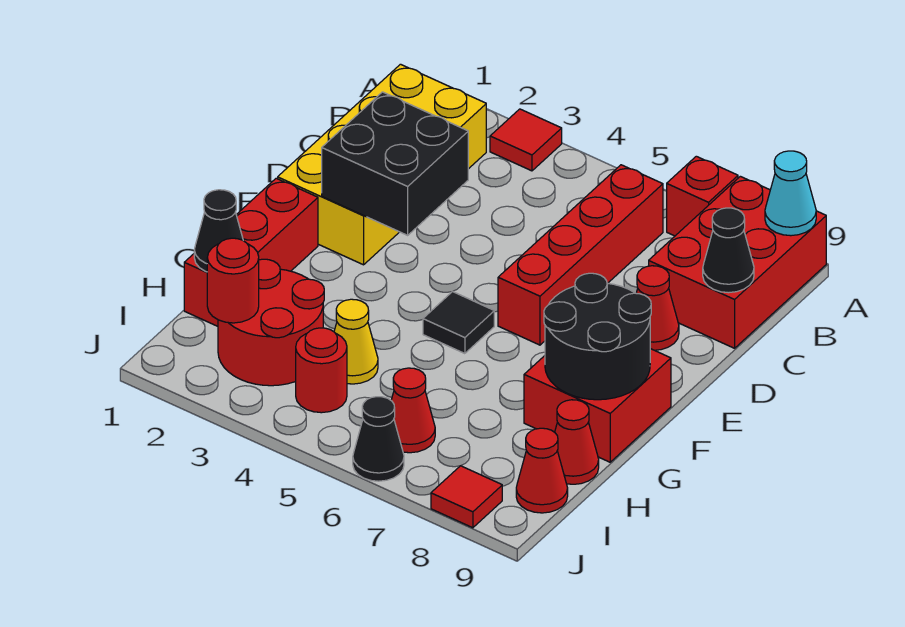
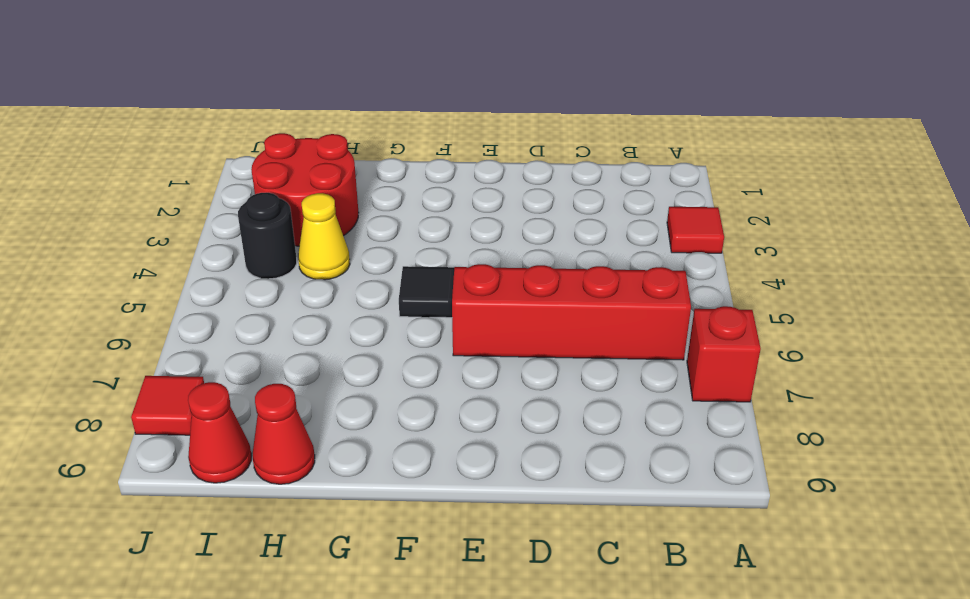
black 1x1 round brick [238,193,297,279] -> red 1x1 round brick [296,328,347,413]
none -> red 2x3 brick [649,176,826,348]
none -> yellow 2x4 brick [278,64,486,265]
none -> red 1x1 cone [636,266,679,350]

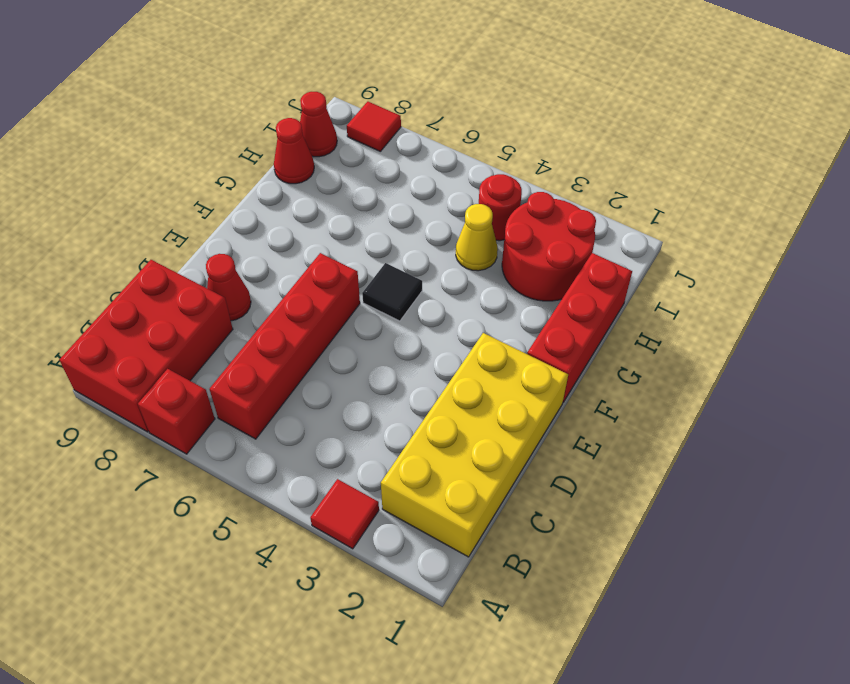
none -> red 2x2 brick [524,349,671,462]
none -> red 1x1 cone [391,368,435,453]
none -> black 1x1 cone [353,397,404,481]

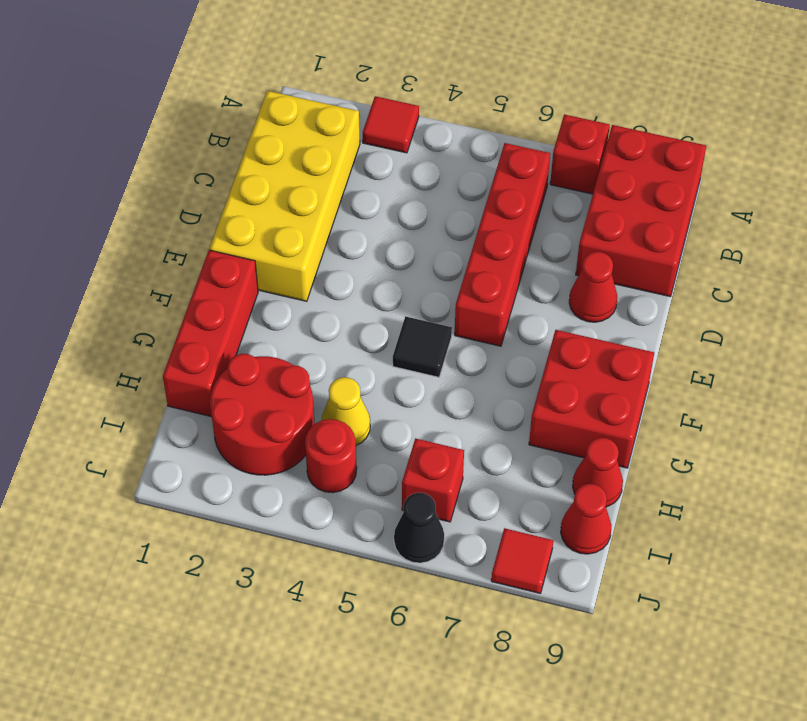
red 1x1 brick [402,438,464,522] -> red 1x1 cone [391,368,435,453]
none -> cyan 1x1 cone [765,151,816,236]
none -> black 1x1 cone [703,208,754,293]
none -> black 2x2 brick [322,92,468,235]

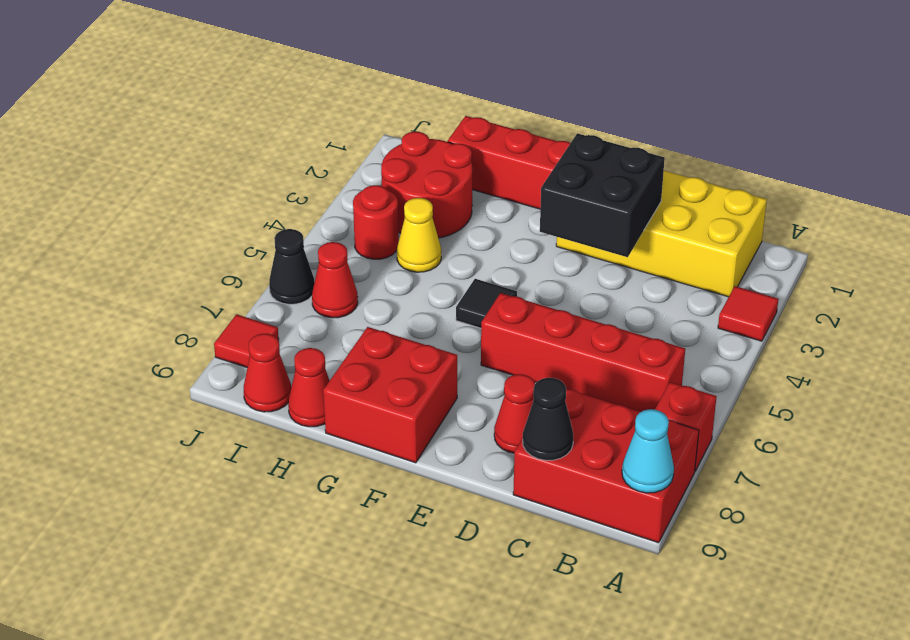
none -> black 2x2 round brick [544,273,651,400]
none -> black 1x1 cone [194,190,243,272]
none -> red 1x1 round brick [207,238,259,323]

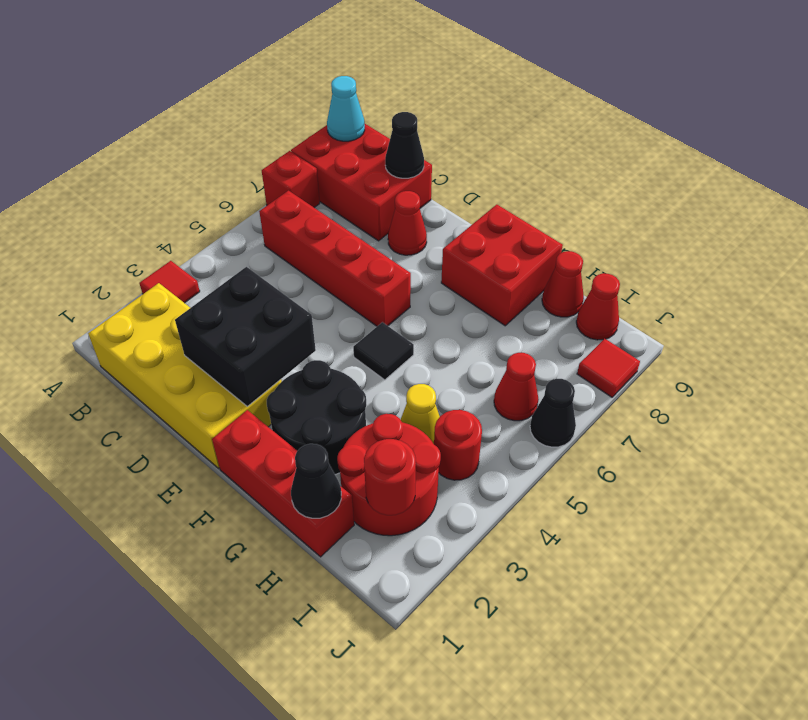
black 2x2 round brick [267,360,366,475] -> black 2x2 round brick moved to [544,273,651,400]

